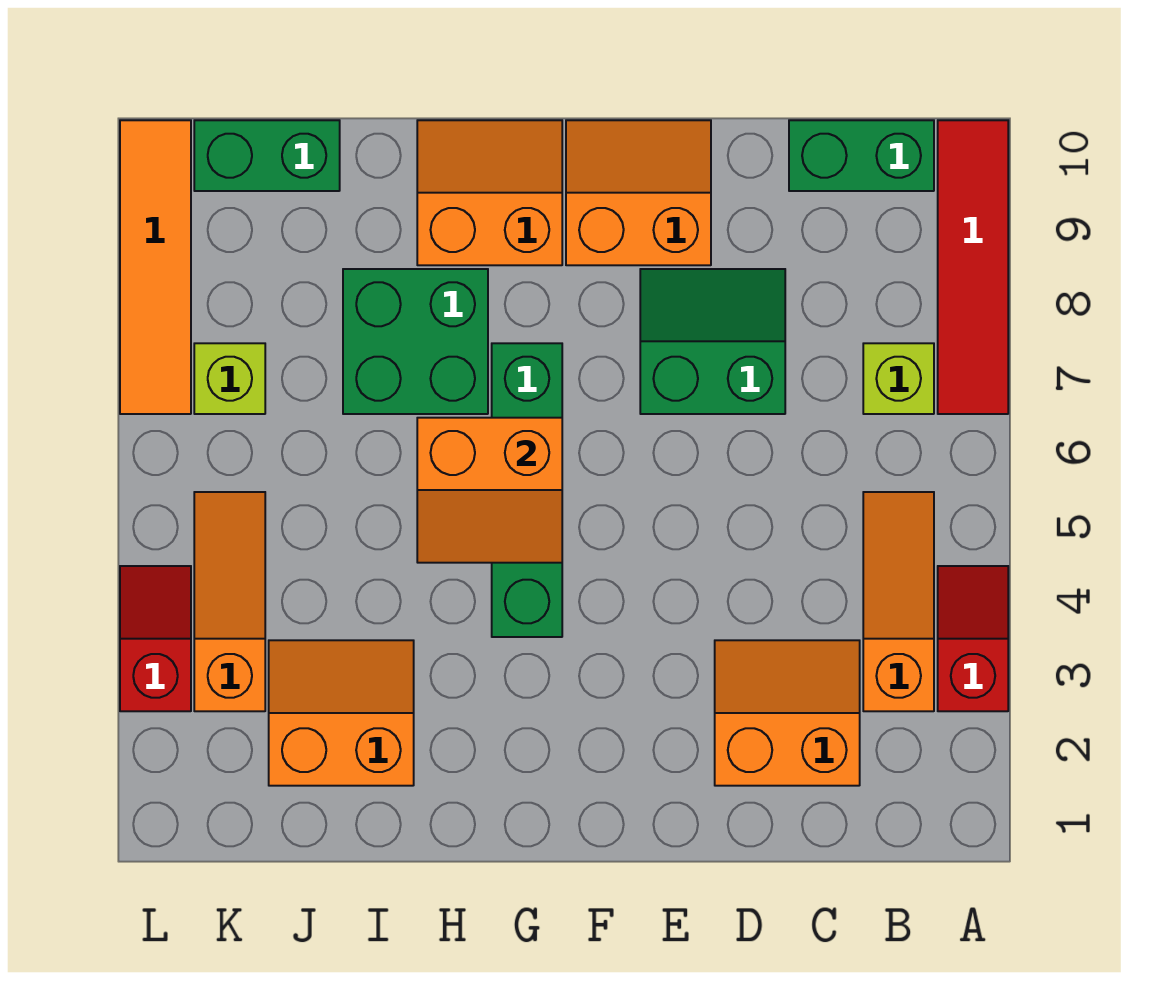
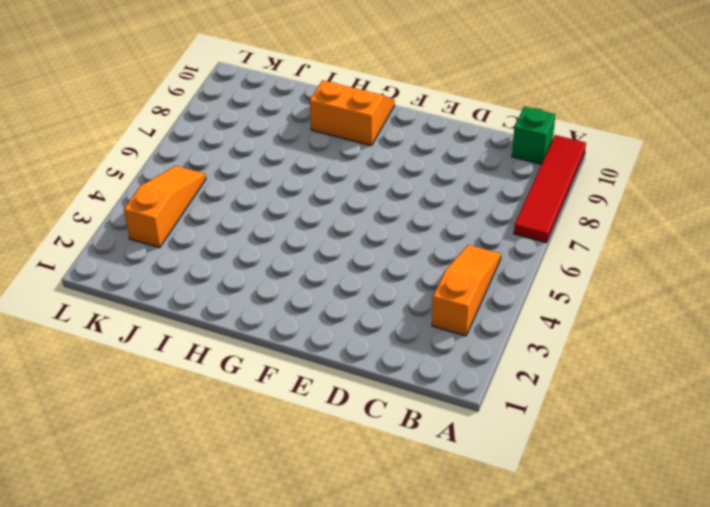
green 1x1 brick [512,107,555,164] -> green 1x2 brick [789,120,934,191]
none -> red 1x2 slope [938,566,1008,711]
none -> lime 1x1 brick [863,343,934,414]
none -> orange 2x2 slope [715,640,860,786]

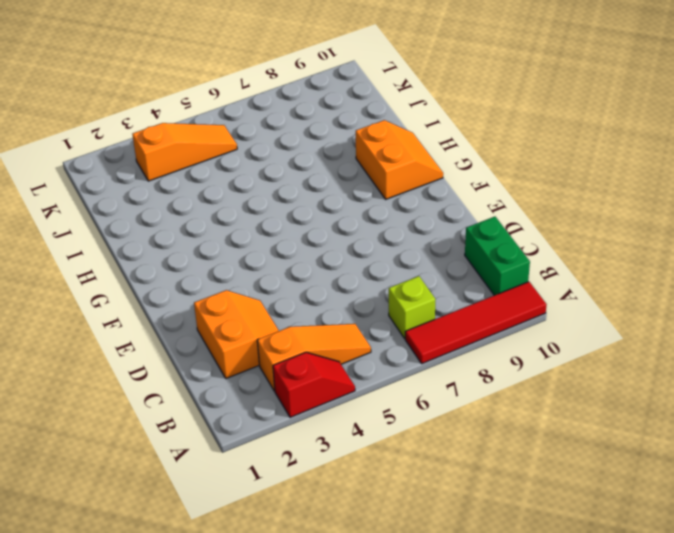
none -> green 2x2 slope [640,269,785,414]
none -> orange 2x2 slope [566,120,711,265]
none -> green 1x4 brick [492,343,562,637]

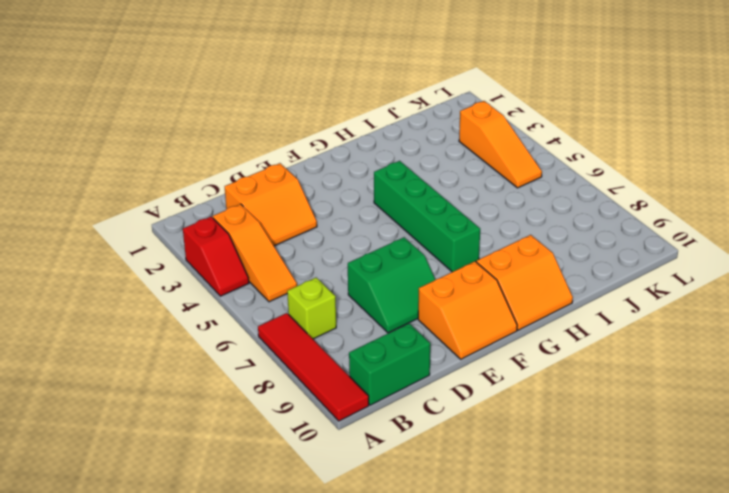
none -> green 2x2 brick [343,269,488,414]
none -> orange 2x2 slope [269,640,414,786]
none -> green 1x2 brick [194,120,340,191]

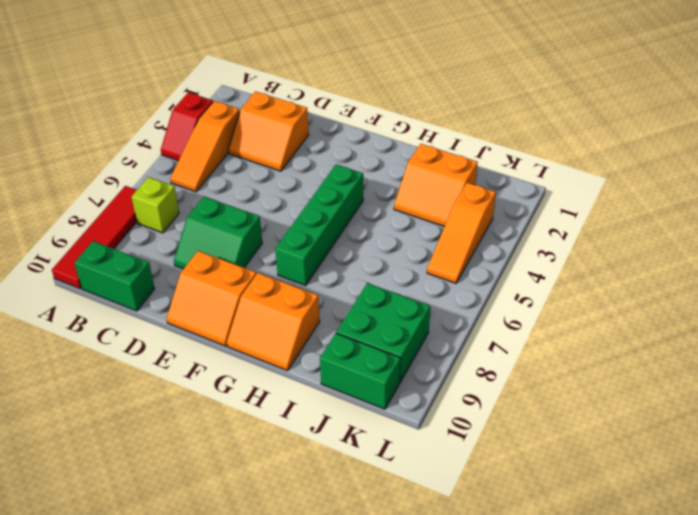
green 2x2 brick [336,283,430,382] -> green 2x2 brick moved to [343,269,488,414]
none -> lime 1x1 brick [194,343,265,414]
none -> red 1x2 slope [120,566,191,711]
none -> orange 1x4 tile [120,120,191,414]

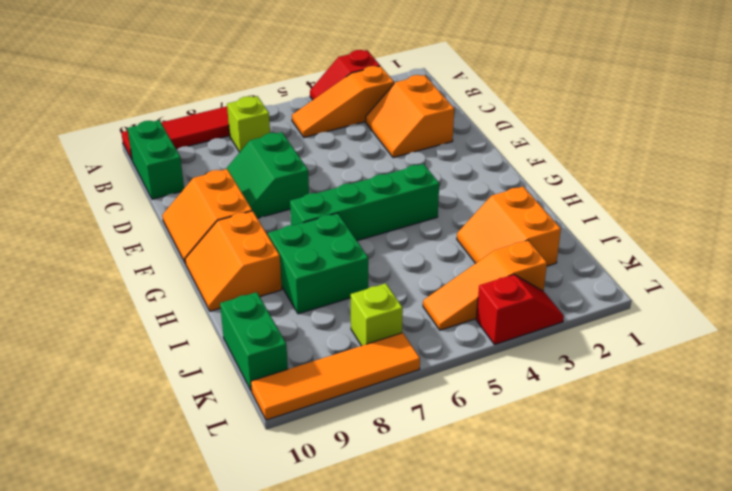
red 1x2 slope [476,274,564,344] -> red 1x2 slope turned to [120,566,191,711]
none -> orange 2x2 slope [417,418,562,563]

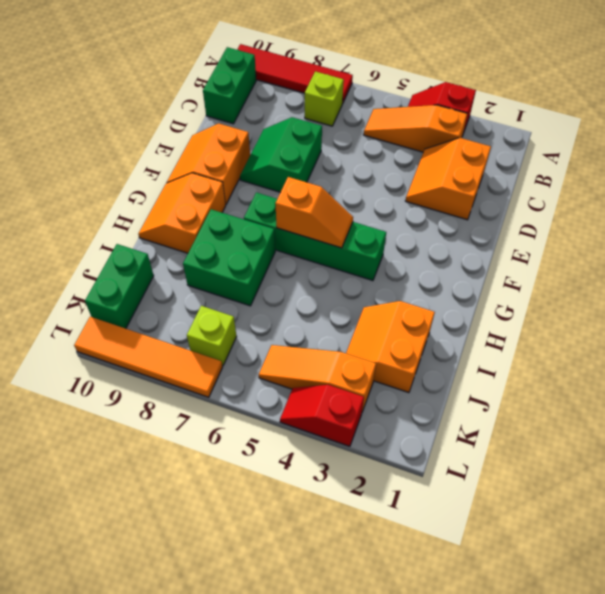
orange 1x2 slope [275,177,353,248] -> orange 2x2 slope [417,418,562,563]

